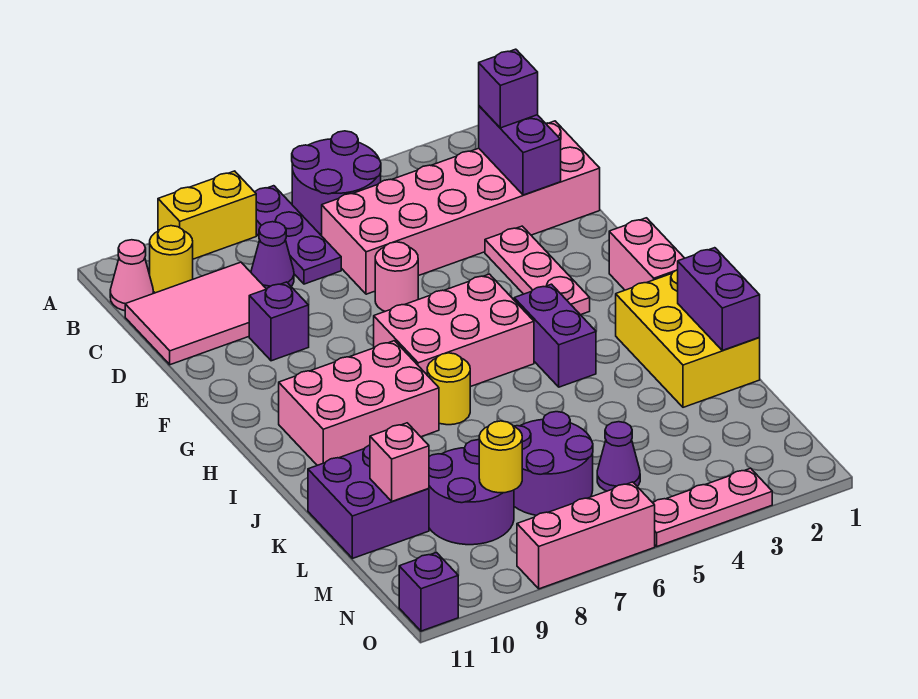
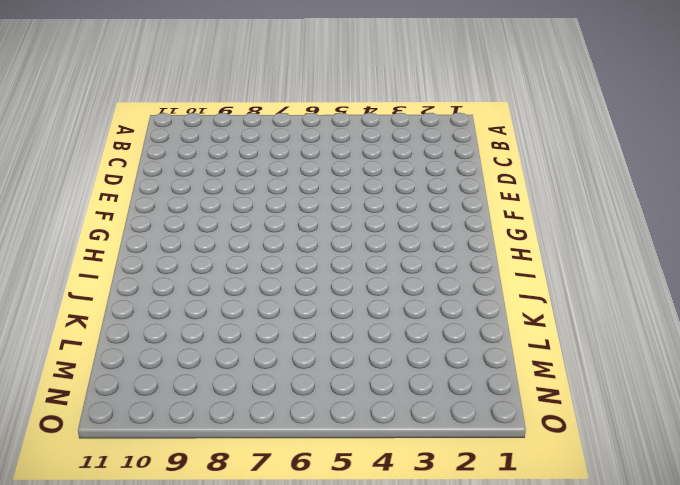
none -> purple 2x2 round brick [292,131,381,234]
none -> purple 1x3 plate [255,186,341,284]
none -> yellow 1x2 brick [158,171,256,259]

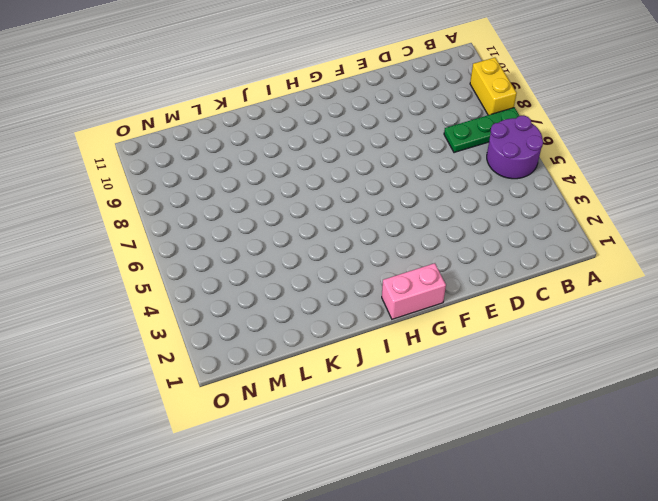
green 1x3 plate [444,108,519,153] -> purple 1x3 plate [255,186,341,284]
none -> yellow 1x1 round brick [150,226,193,293]
none -> pink 1x1 cone [110,240,153,311]
none -> pink 2x6 brick [322,121,600,294]

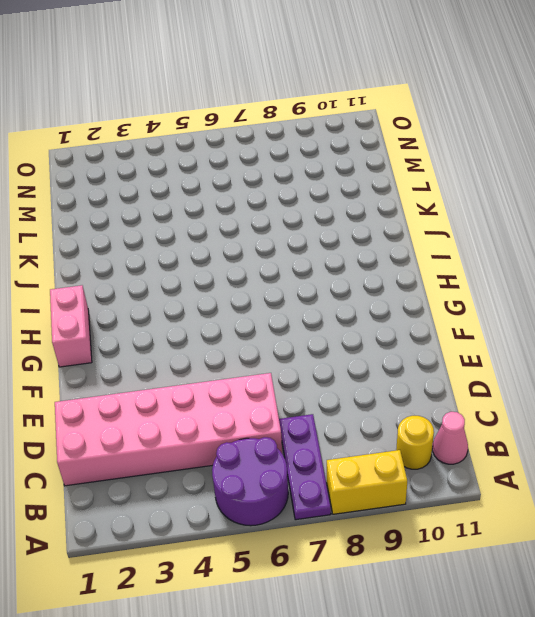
none -> purple 1x1 cone [251,222,294,289]
none -> pink 2x3 tile [125,262,266,365]
none -> pink 1x3 plate [485,226,590,315]

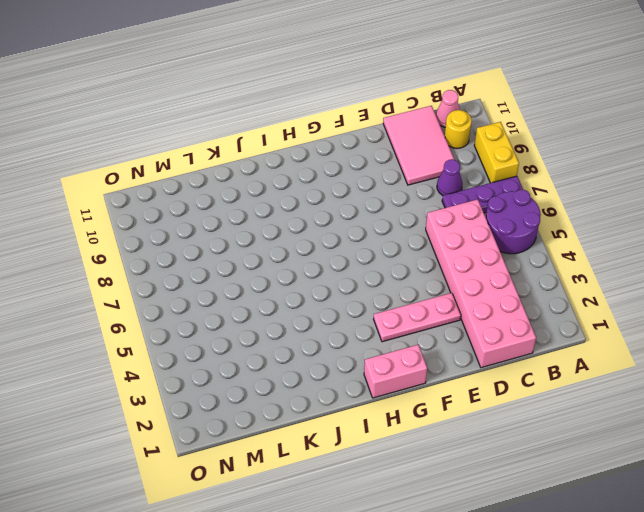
none -> pink 1x1 round brick [375,242,418,311]
none -> purple 1x1 brick [249,282,309,361]
none -> pink 2x3 brick [374,274,534,387]

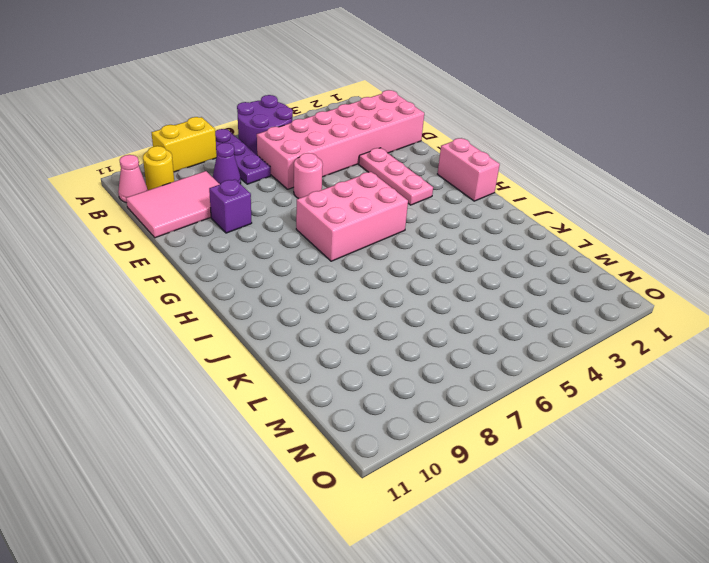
none -> purple 1x2 brick [514,284,596,387]
none -> pink 2x3 brick [279,341,439,465]
none -> yellow 2x3 brick [616,270,760,407]

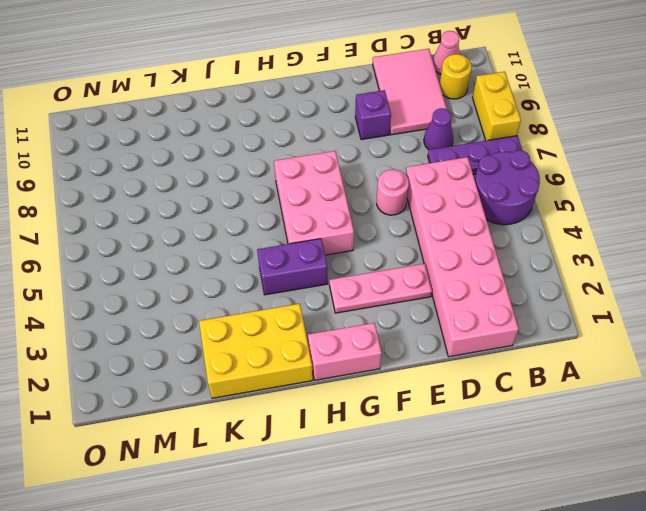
none -> pink 2x3 brick [279,341,439,465]
none -> yellow 1x1 round brick [427,353,470,425]
none -> purple 2x2 brick [308,445,429,559]

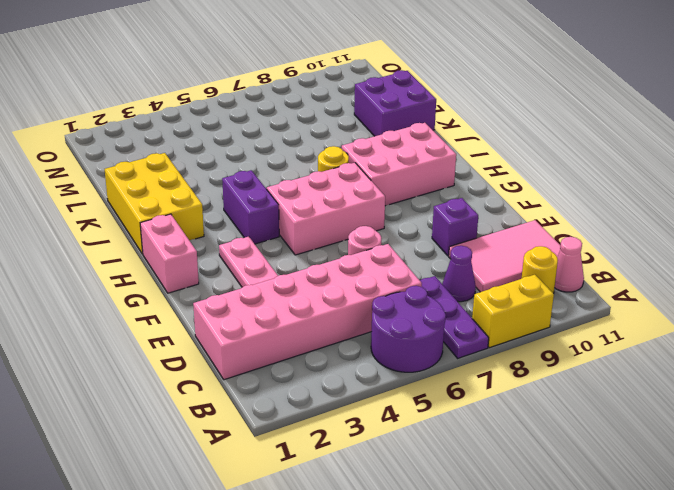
none -> purple 2x2 round brick [514,412,593,515]
none -> purple 2x2 round brick [429,440,514,545]
none -> purple 1x1 cone [597,422,640,491]

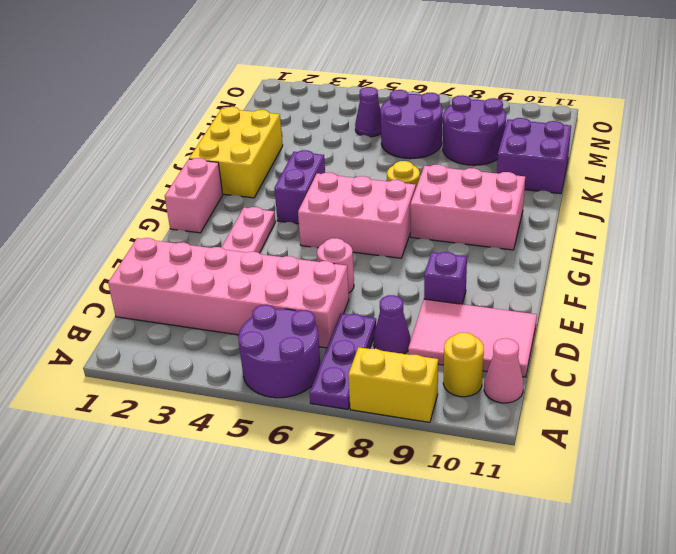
none -> pink 1x3 plate [653,468,772,546]
none -> pink 1x3 brick [517,482,655,589]
none -> purple 1x1 brick [399,553,458,631]

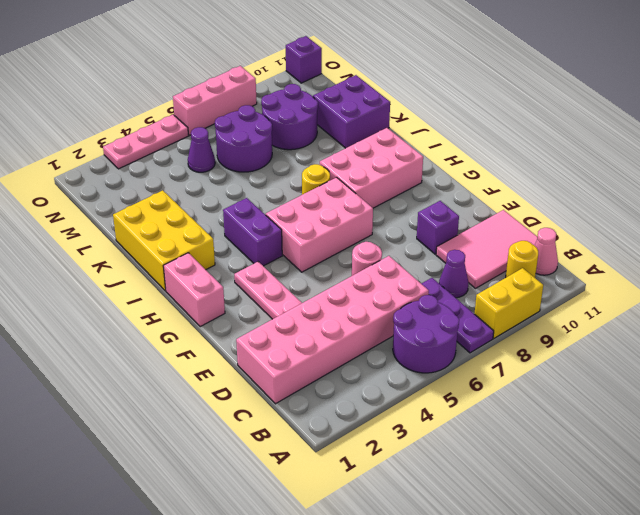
none -> purple 1x2 brick [479,106,561,195]
none -> purple 1x2 brick [678,248,760,350]
none -> pink 1x1 brick [370,423,429,502]

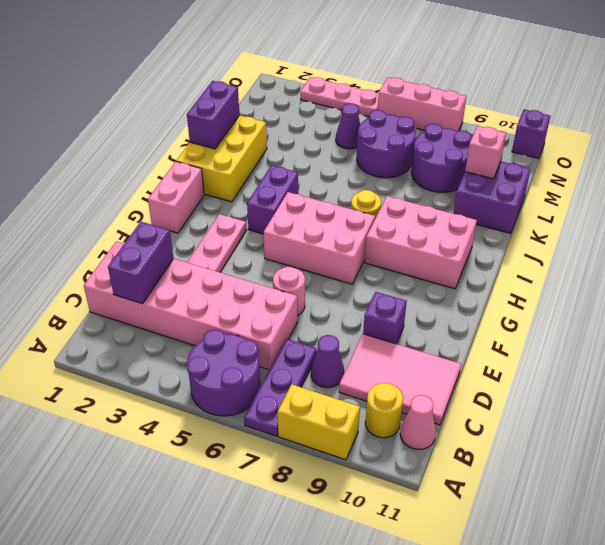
none -> yellow 1x1 round brick [479,421,522,493]
none -> purple 1x1 brick [479,49,538,128]

